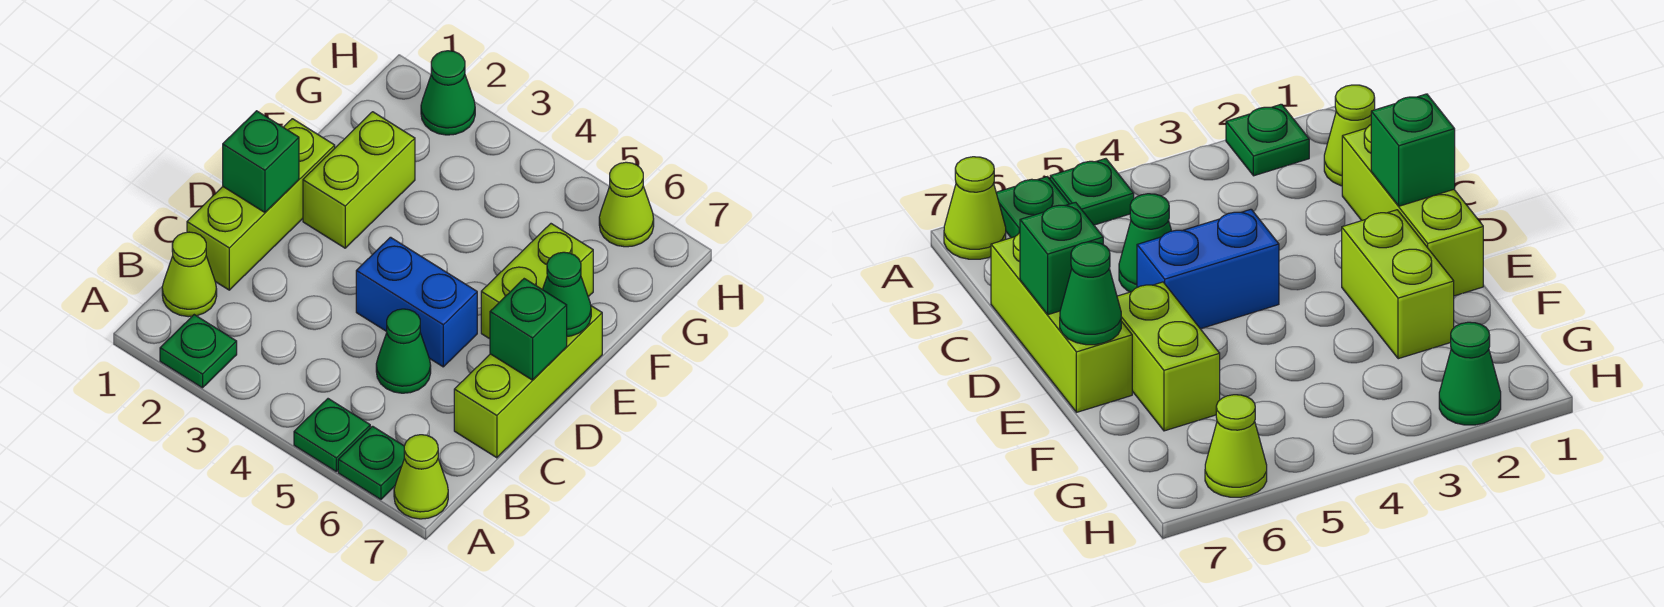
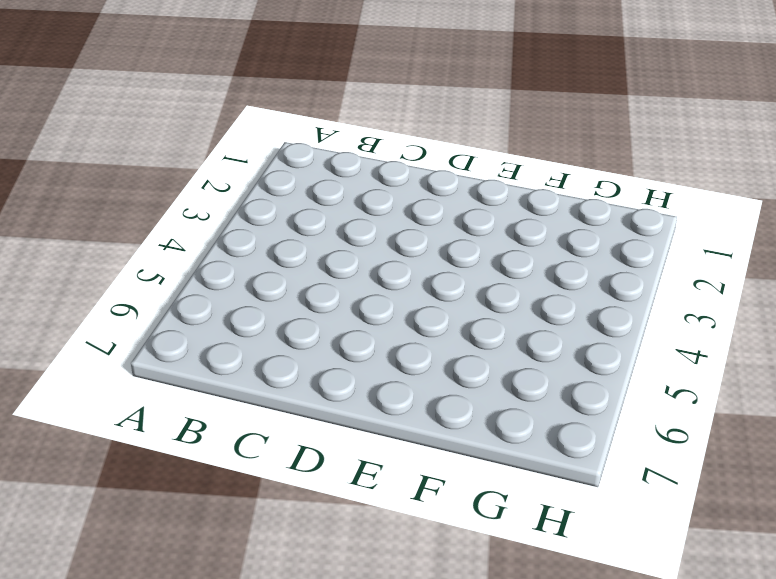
none -> green 1x1 plate [160,315,237,388]
none -> green 1x1 plate [294,399,370,471]
none -> green 1x1 plate [338,426,404,499]

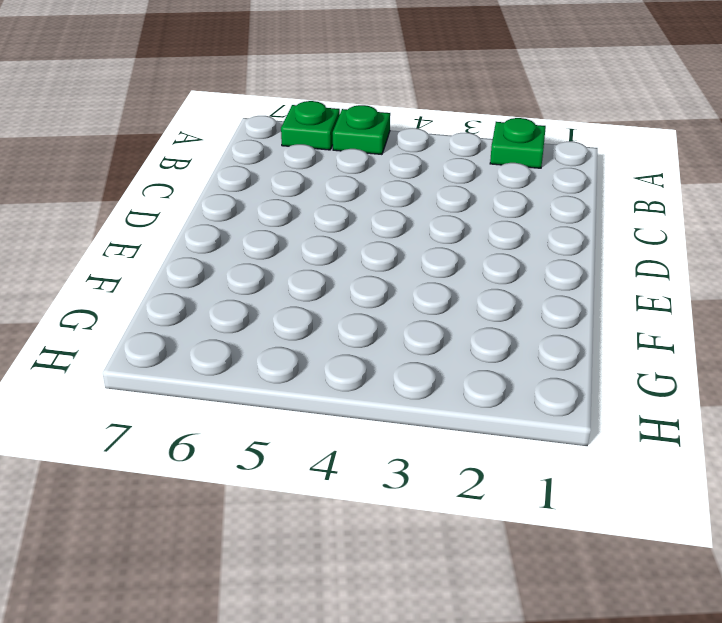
none -> lime 1x1 cone [394,435,448,519]
none -> lime 1x1 cone [162,232,217,317]
none -> lime 1x3 brick [187,119,335,290]

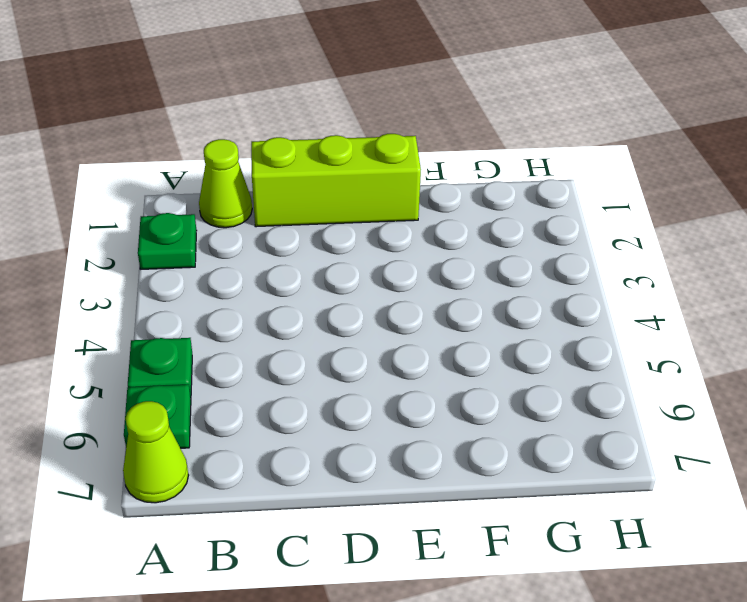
none -> green 1x1 cone [376,309,431,393]
none -> lime 1x3 brick [454,306,602,458]
none -> blue 1x2 brick [356,237,477,367]

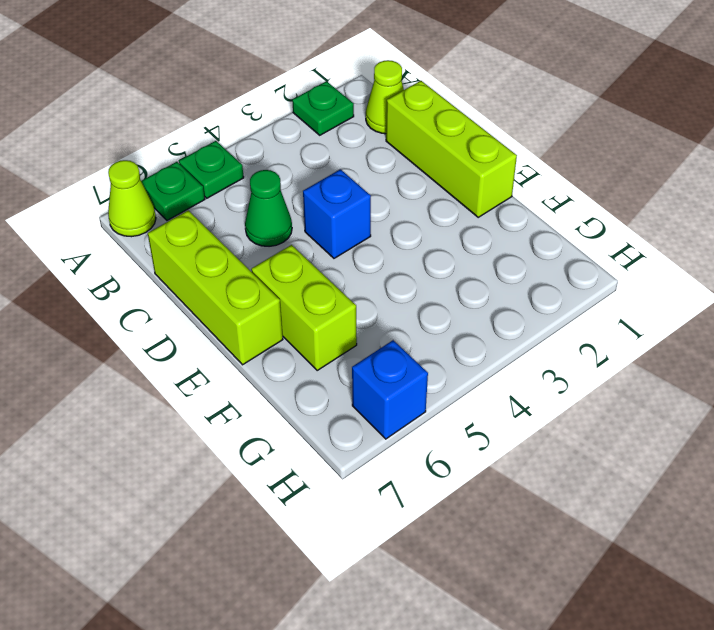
blue 1x1 brick [303,169,371,258] -> blue 1x2 brick [356,237,477,367]
blue 1x1 brick [352,340,428,439] -> lime 1x1 cone [599,162,654,247]
none -> lime 1x2 brick [303,112,415,248]
none -> green 1x1 cone [421,51,475,135]
none -> green 1x1 brick [223,111,299,212]

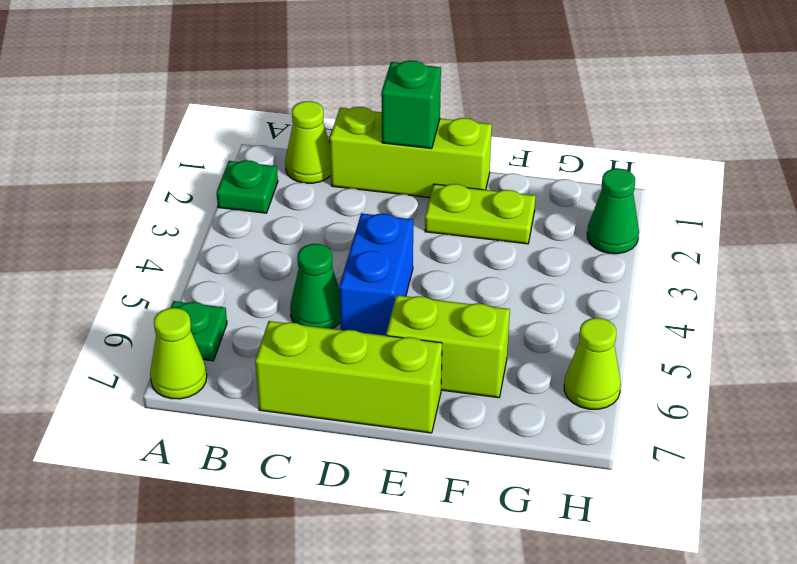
lime 1x2 plate [425,184,536,244] -> lime 1x2 brick [303,112,415,248]
none -> green 1x1 plate [294,399,370,471]
none -> green 1x1 brick [490,279,567,380]
none -> green 1x1 cone [543,252,591,336]

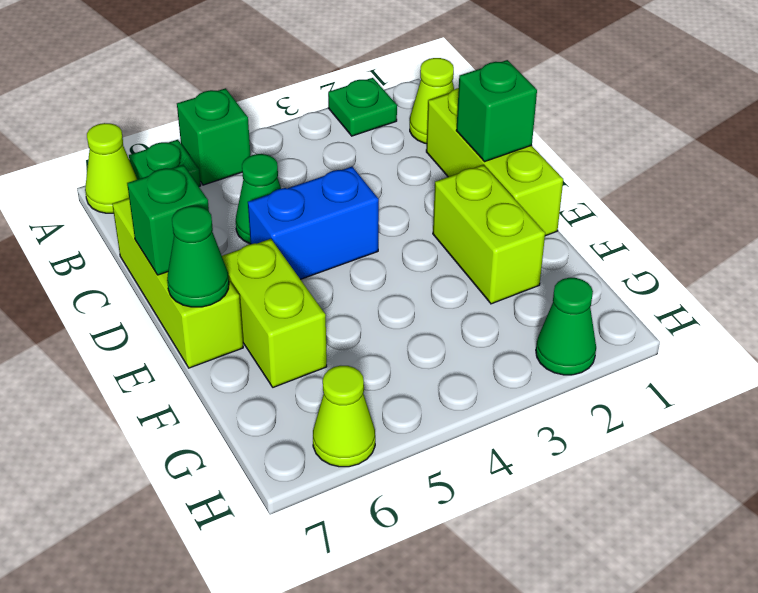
green 1x1 brick [177,88,251,185] -> green 1x1 plate [294,399,370,471]

